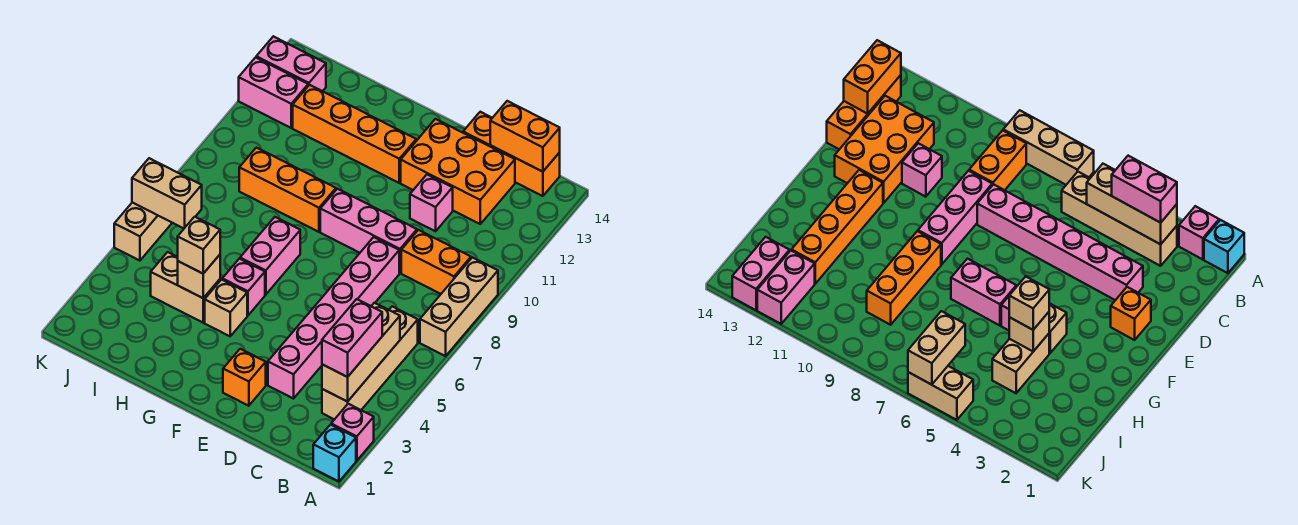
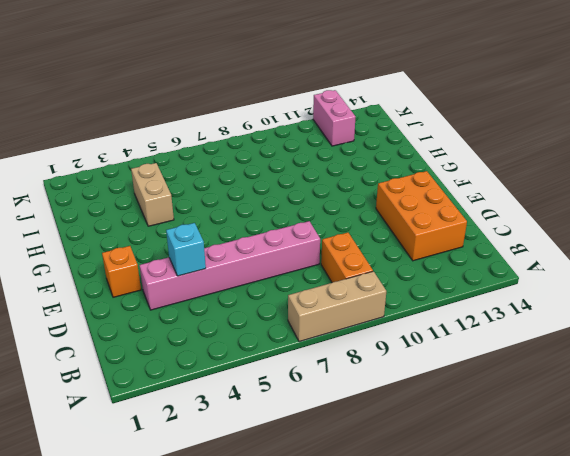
cyan 1x1 brick [166,223,206,276] -> cyan 1x1 brick moved to [313,425,356,481]
none -> pink 1x1 brick [331,404,374,461]
none -> tan 1x4 brick [322,306,418,420]
none -> orange 1x3 brick [463,112,560,196]

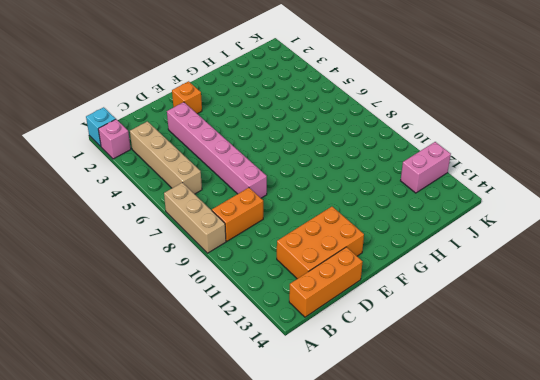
none -> pink 1x3 brick [320,189,417,273]
none -> pink 1x1 brick [410,175,453,231]
none -> orange 1x4 brick [293,85,416,183]

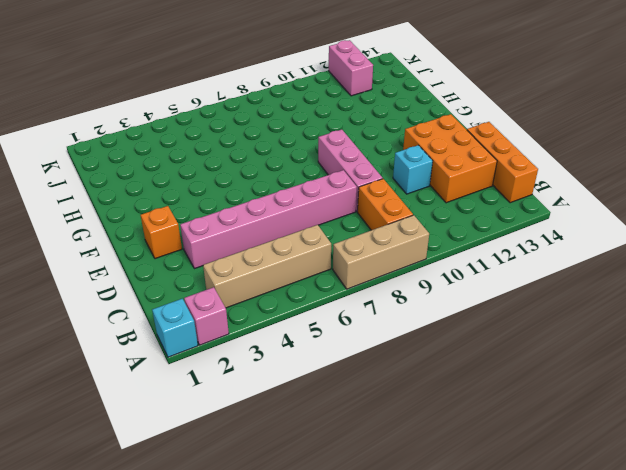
cyan 1x1 brick [393,145,433,194] -> pink 1x1 brick [410,175,453,231]
none -> orange 1x4 brick [293,85,416,183]
none -> tan 1x1 brick [205,280,247,336]
none -> pink 1x1 brick [222,259,265,315]

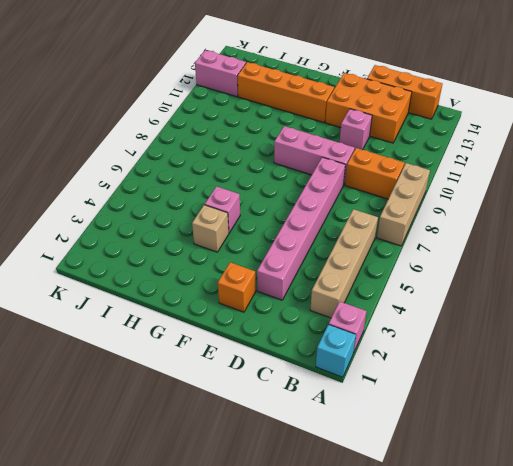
none -> pink 1x2 brick [240,217,300,295]
none -> orange 1x3 brick [239,148,336,232]
none -> tan 1x2 brick [151,252,220,323]

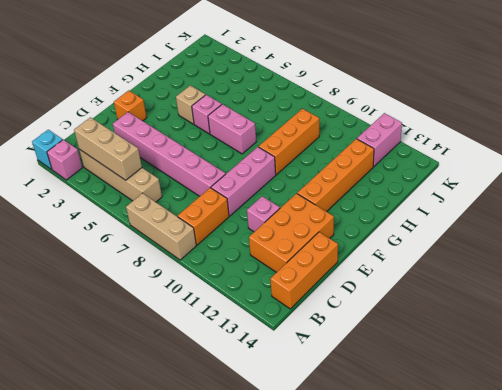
none -> tan 1x2 brick [151,252,220,323]
none -> pink 1x2 brick [256,36,326,91]
none -> tan 1x2 brick [114,202,172,261]

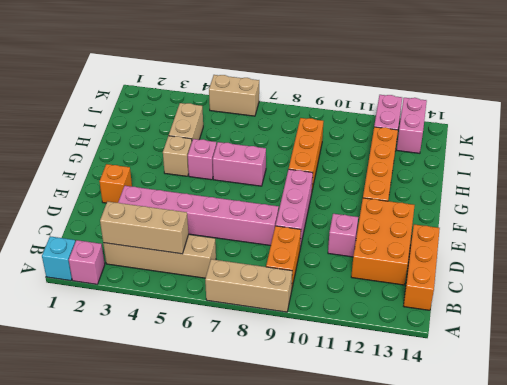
none -> orange 1x2 brick [490,101,560,172]
none -> tan 1x1 brick [178,255,220,298]
none -> tan 1x2 brick [132,158,202,228]

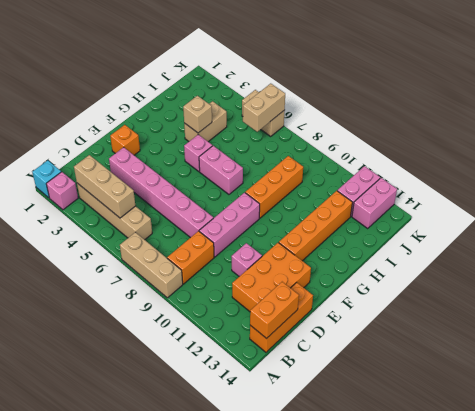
none -> tan 1x1 brick [205,280,247,336]
none -> pink 1x2 brick [322,299,382,377]
none -> tan 1x1 brick [178,217,220,274]

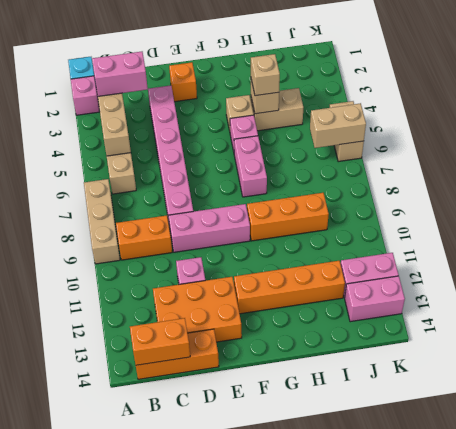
pink 1x2 brick [92,52,148,96] -> pink 1x2 brick turned to [322,299,382,377]

